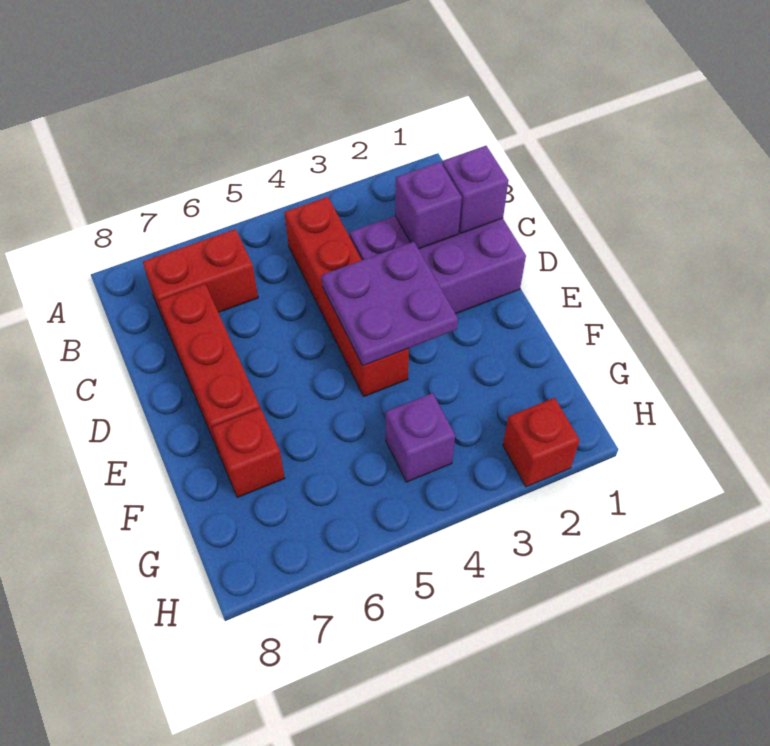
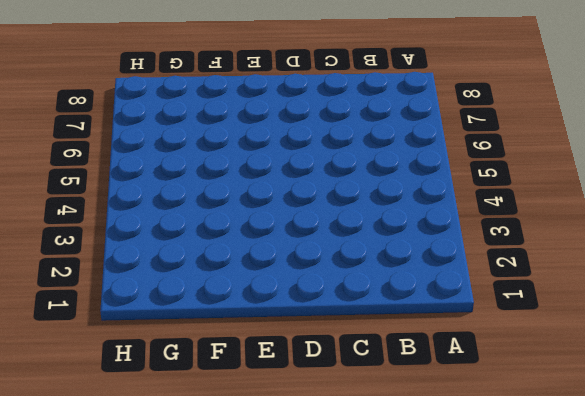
none -> red 1x4 brick [285,197,409,397]
none -> red 1x2 brick [143,229,258,327]

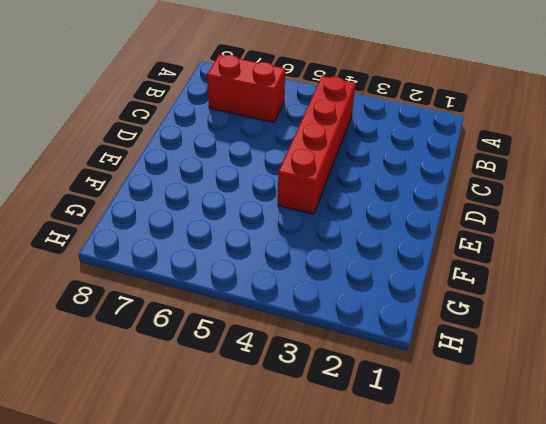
none -> purple 2x3 brick [350,216,526,314]
none -> red 1x3 brick [159,284,260,450]

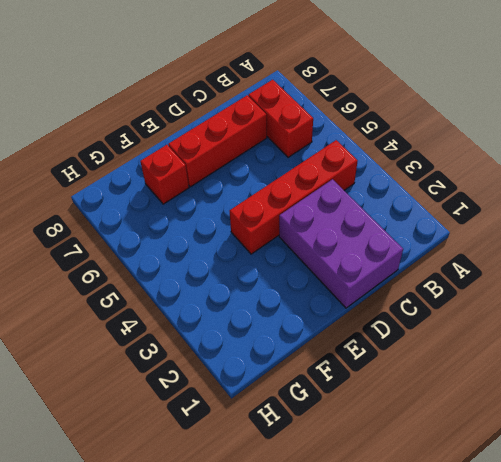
none -> purple 1x1 brick [386,393,455,482]
none -> red 1x1 brick [503,398,580,487]

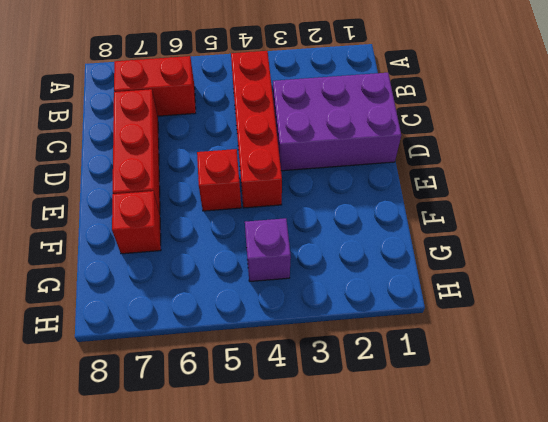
red 1x1 brick [197,149,241,211] -> red 1x1 brick moved to [503,398,580,487]
none -> purple 1x1 brick [442,146,508,233]
none -> purple 1x1 brick [395,162,462,249]

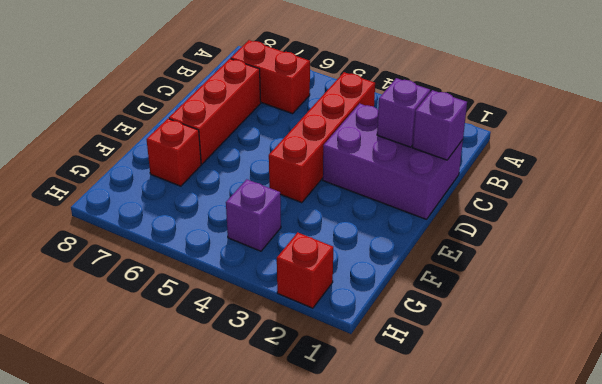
none -> purple 2x2 plate [321,242,458,366]

